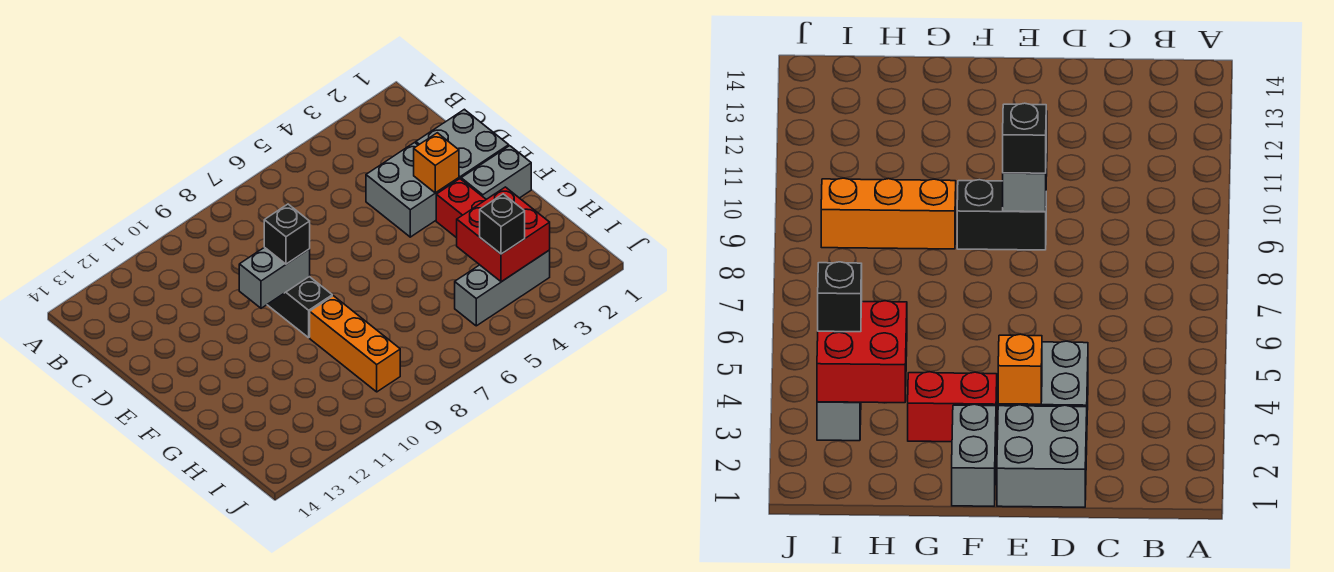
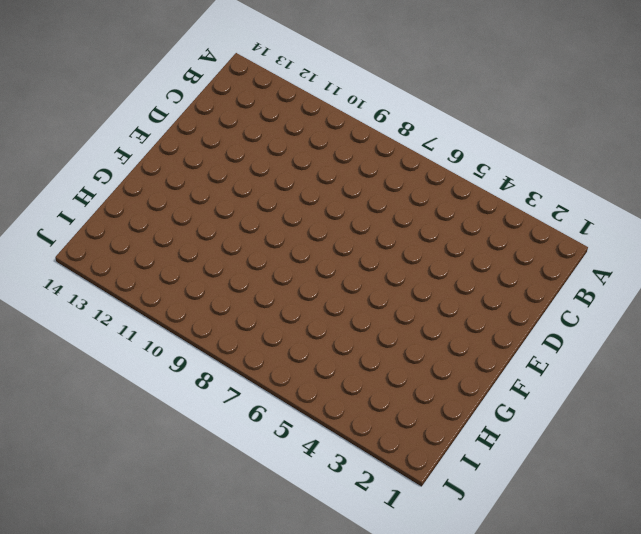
none -> grey 2x2 brick [416,109,509,179]
none -> grey 2x2 brick [366,143,459,237]
none -> black 1x2 brick [267,277,332,338]

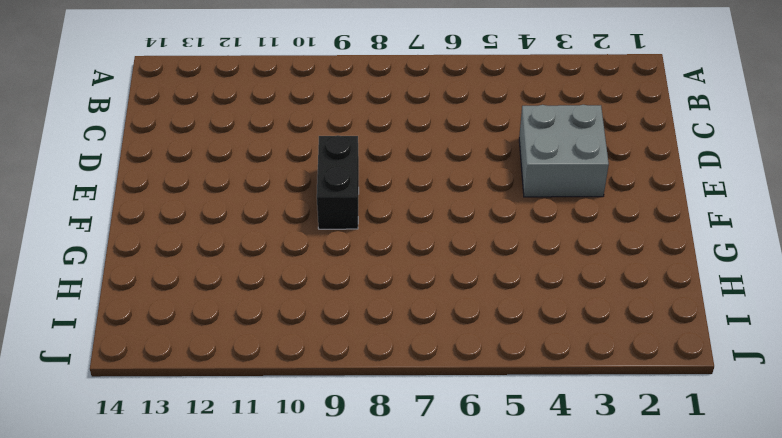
none -> grey 2x2 brick [416,109,509,179]
none -> grey 1x2 brick [461,146,531,199]
none -> red 1x2 brick [436,179,486,238]

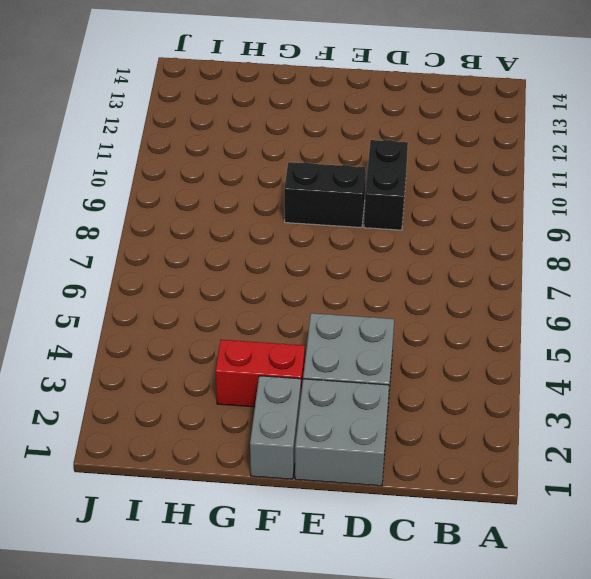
black 1x2 brick [364,140,408,230] -> none
none -> orange 1x3 brick [310,296,400,392]
none -> grey 1x3 brick [455,250,550,326]
none -> orange 1x1 brick [414,133,459,193]

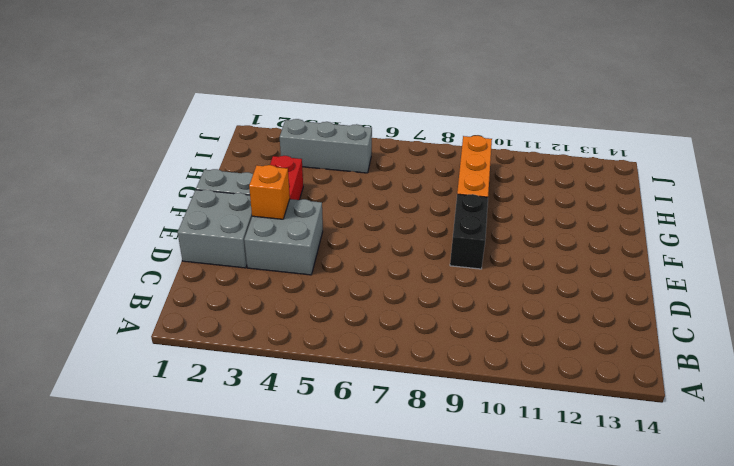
none -> grey 1x2 brick [239,247,310,308]
none -> red 2x2 brick [457,187,550,282]
none -> black 1x1 brick [264,204,310,264]

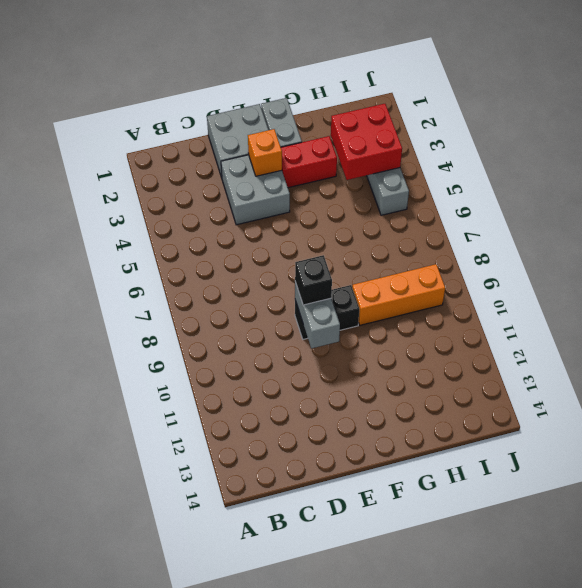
none -> black 1x1 brick [480,194,525,254]

